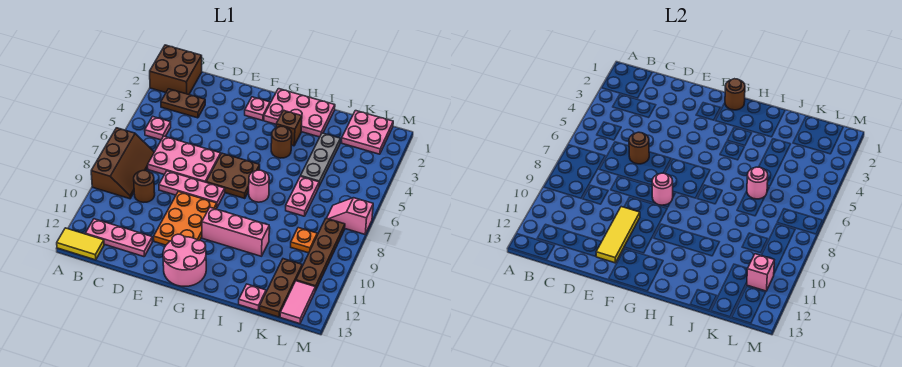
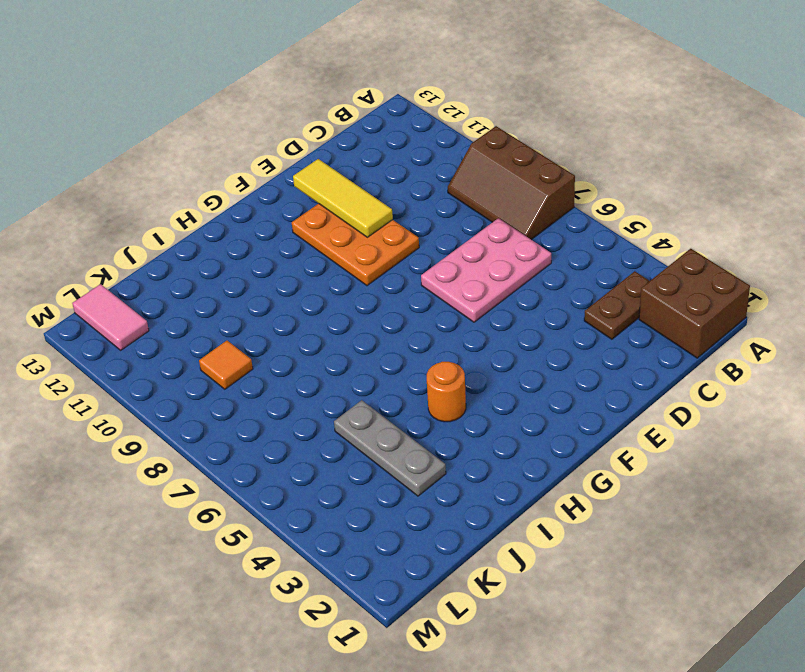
orange 1x1 round brick [427,362,466,422] -> brown 1x1 round brick [271,126,292,158]
orange 1x1 tile [199,341,253,389] -> orange 1x1 plate [291,228,317,253]
none -> yellow 1x2 tile [57,228,104,260]
none -> pink 1x1 plate [145,117,171,140]
none -> pink 1x3 plate [85,219,153,257]
none -> brown 1x1 round brick [134,170,155,202]

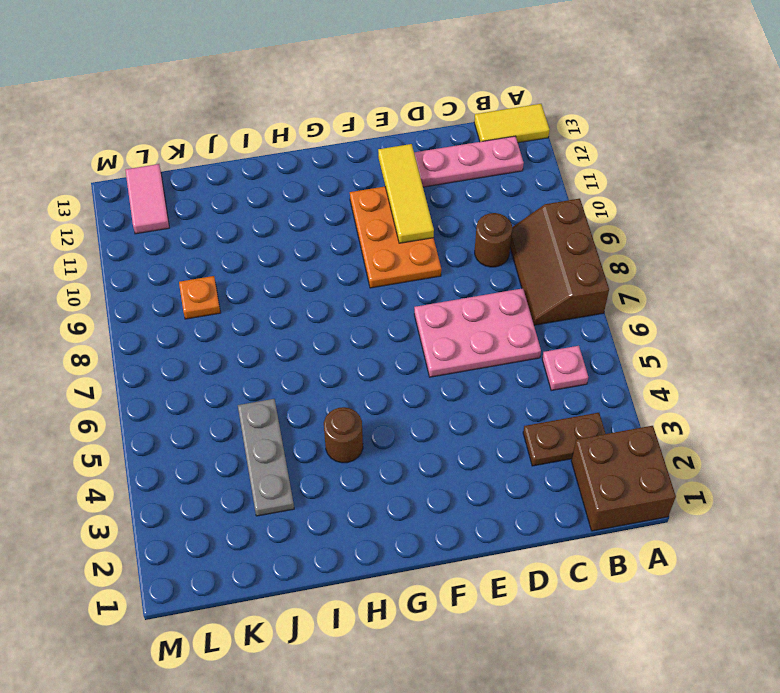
none -> pink 1x3 plate [159,171,225,207]
none -> pink 1x1 plate [245,97,270,121]
none -> brown 2x2 plate [206,153,260,198]
none -> pink 2x2 round brick [163,234,206,286]

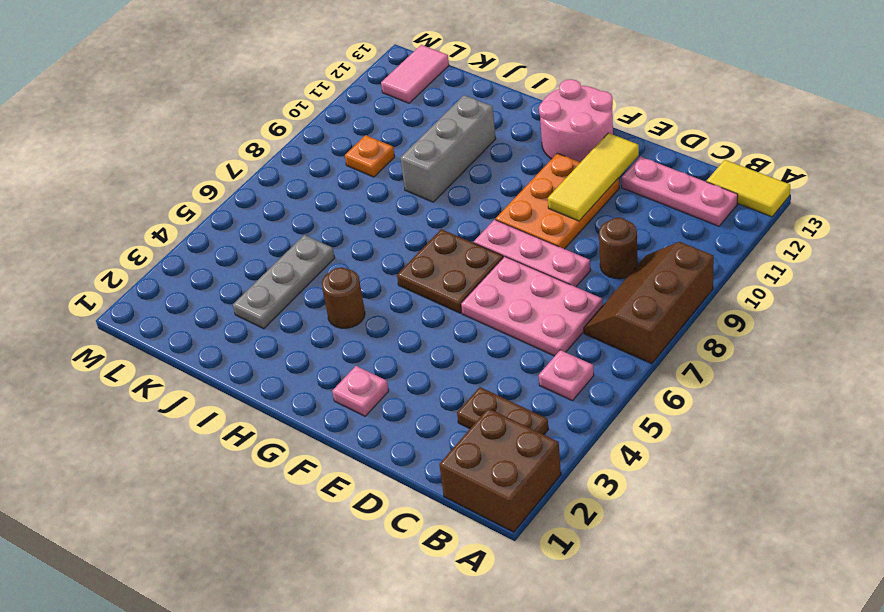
grey 1x3 brick [400,95,496,202] -> pink 1x3 brick [202,207,269,256]
none -> pink 2x3 plate [264,89,335,137]
none -> brown 1x1 brick [276,111,302,146]
none -> pink 1x1 round brick [249,170,269,202]
none -> pink 1x2 plate [286,176,319,216]

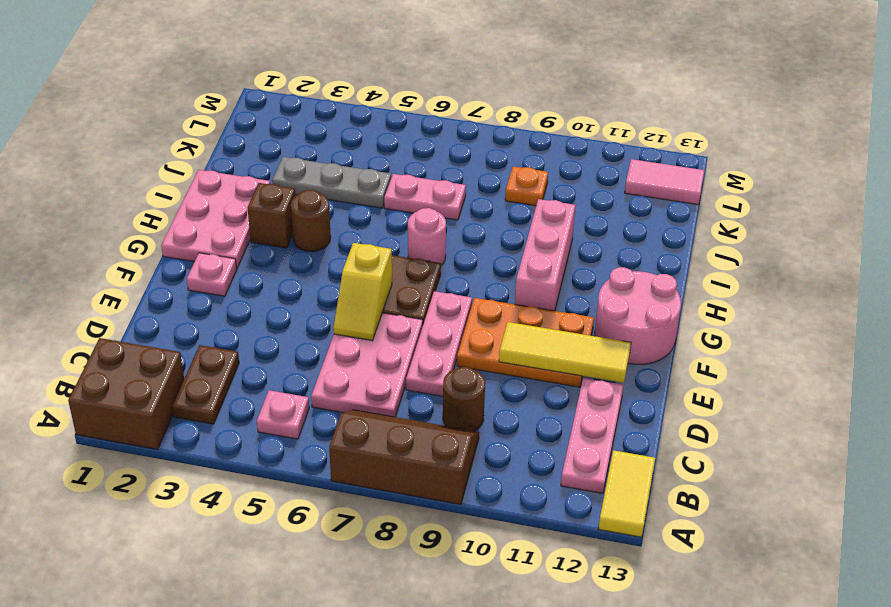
yellow 1x2 slope [334,243,392,341] -> none
none -> pink 1x1 plate [239,284,266,311]
none -> pink 2x2 plate [342,111,393,154]
none -> brown 1x3 plate [259,259,302,317]
none -> pink 1x2 slope [327,198,373,234]

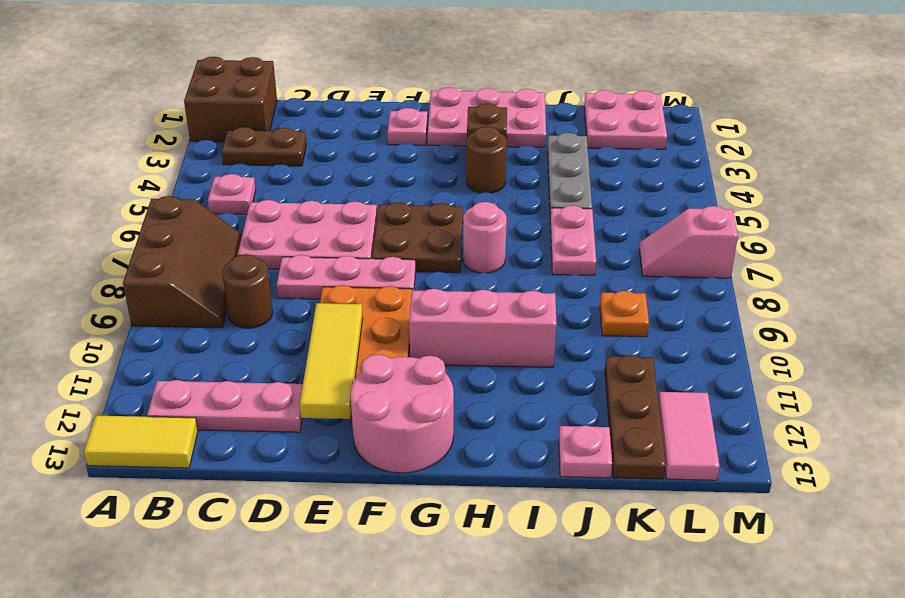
none -> brown 1x4 plate [296,218,345,291]
none -> brown 1x1 round brick [629,132,649,164]
none -> pink 1x1 round brick [652,173,673,205]
none -> brown 1x1 round brick [725,79,745,110]

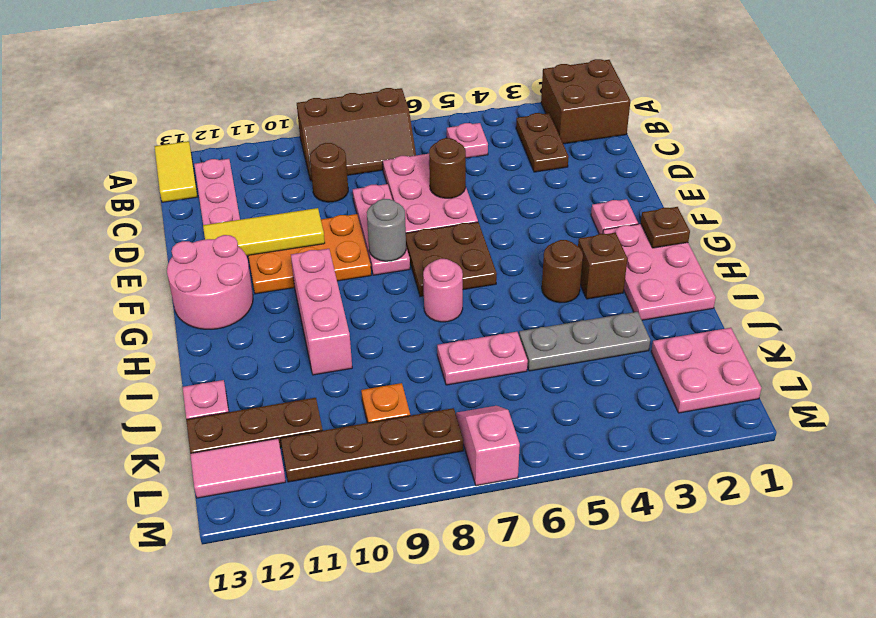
grey 1x1 round brick [367,199,406,261] -> pink 1x1 round brick [652,173,673,205]
brown 1x1 plate [641,207,690,248] -> brown 1x1 round brick [725,79,745,110]
none -> pink 1x1 round brick [747,167,768,199]
none -> pink 1x1 brick [747,254,774,291]

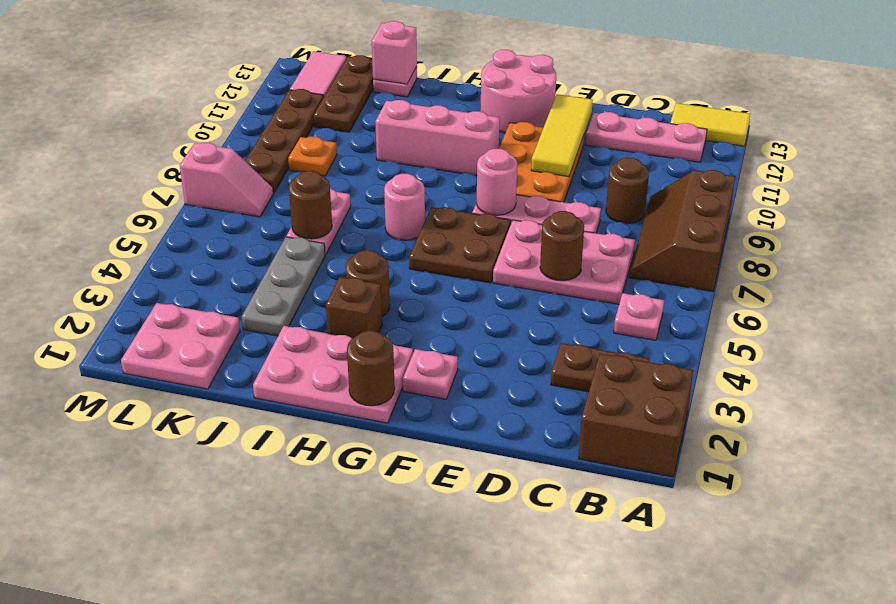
brown 1x1 round brick [289,171,332,239] -> pink 1x1 round brick [747,167,768,199]
pink 1x1 brick [372,21,417,84] -> pink 1x1 brick moved to [747,254,774,291]

